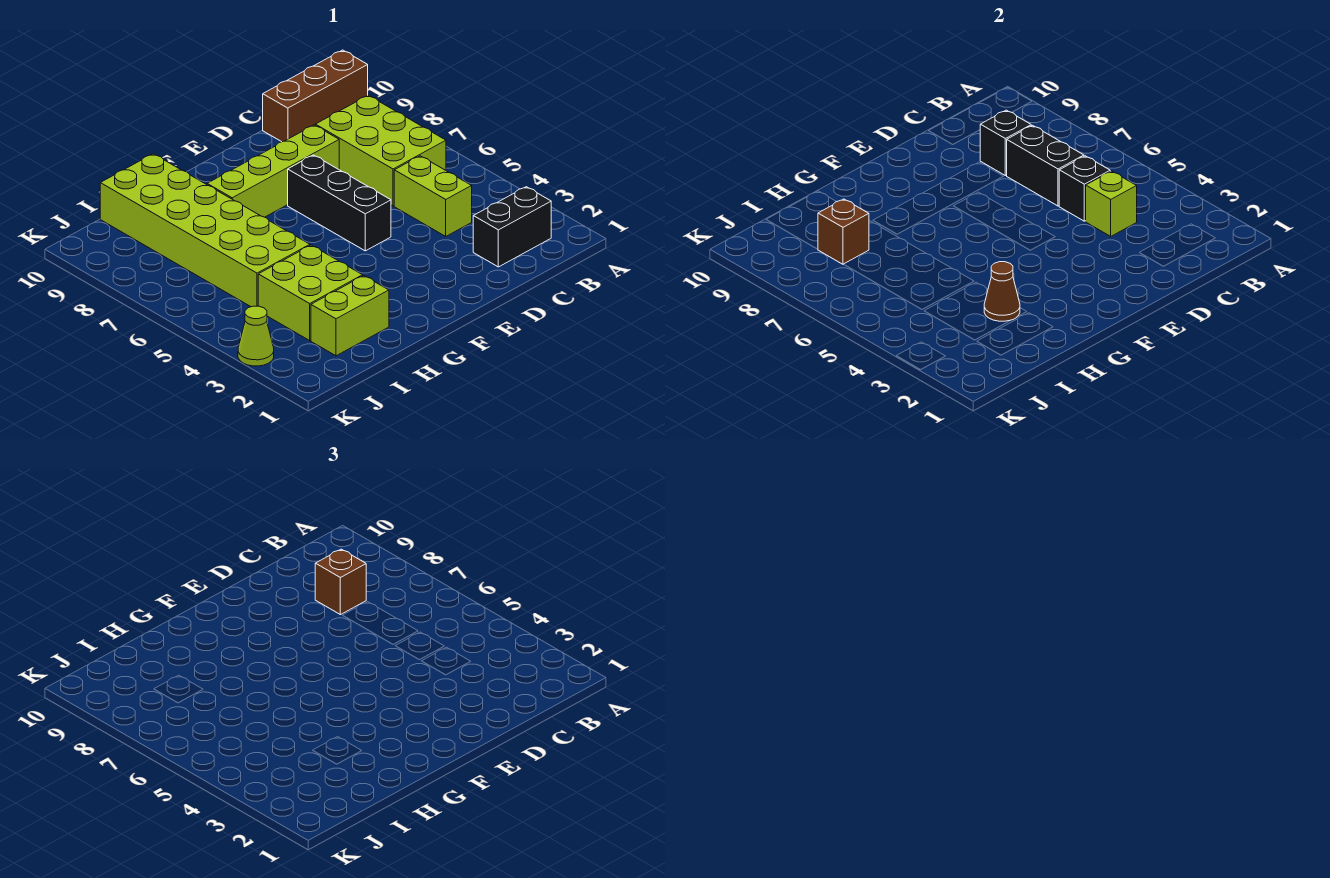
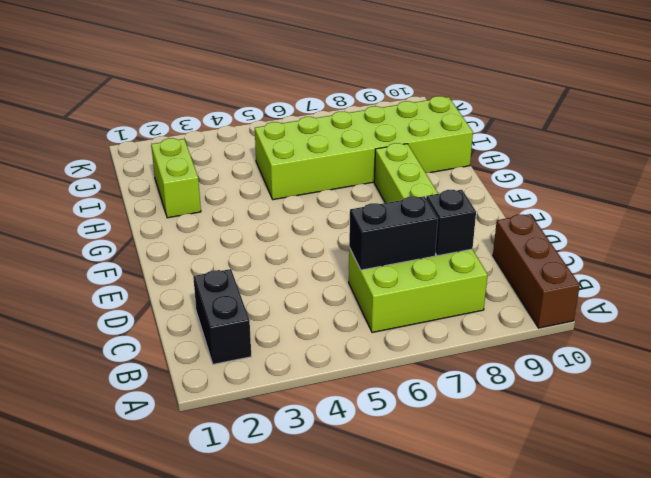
none -> lime 1x2 brick [394,156,472,236]
none -> black 1x3 brick [288,155,391,251]
none -> lime 2x2 brick [258,245,363,340]

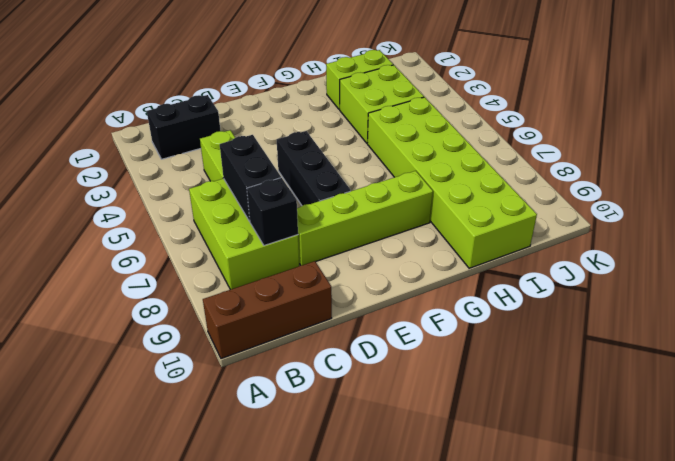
none -> lime 1x1 cone [238,306,274,366]
none -> lime 1x1 brick [1085,171,1137,236]
none -> black 1x1 brick [1059,156,1110,221]

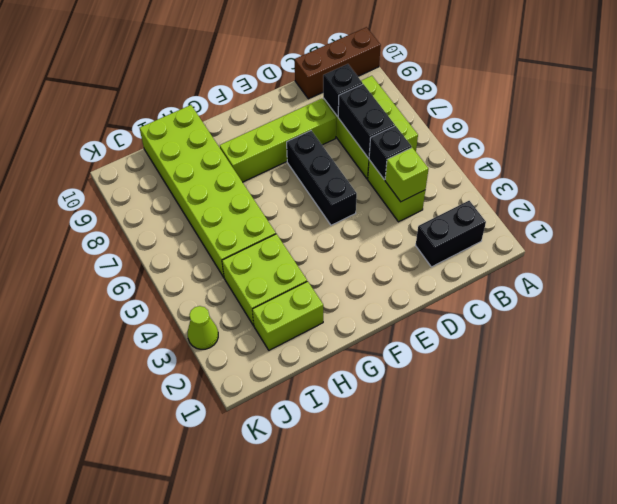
none -> brown 1x1 cone [984,262,1020,321]
none -> brown 1x1 brick [818,199,869,264]
none -> brown 1x1 brick [315,549,366,615]

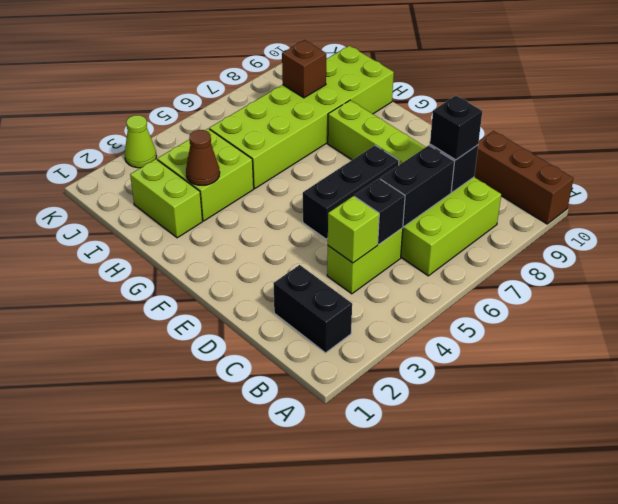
black 1x1 brick [430,96,482,160] -> brown 1x1 brick [315,549,366,615]

